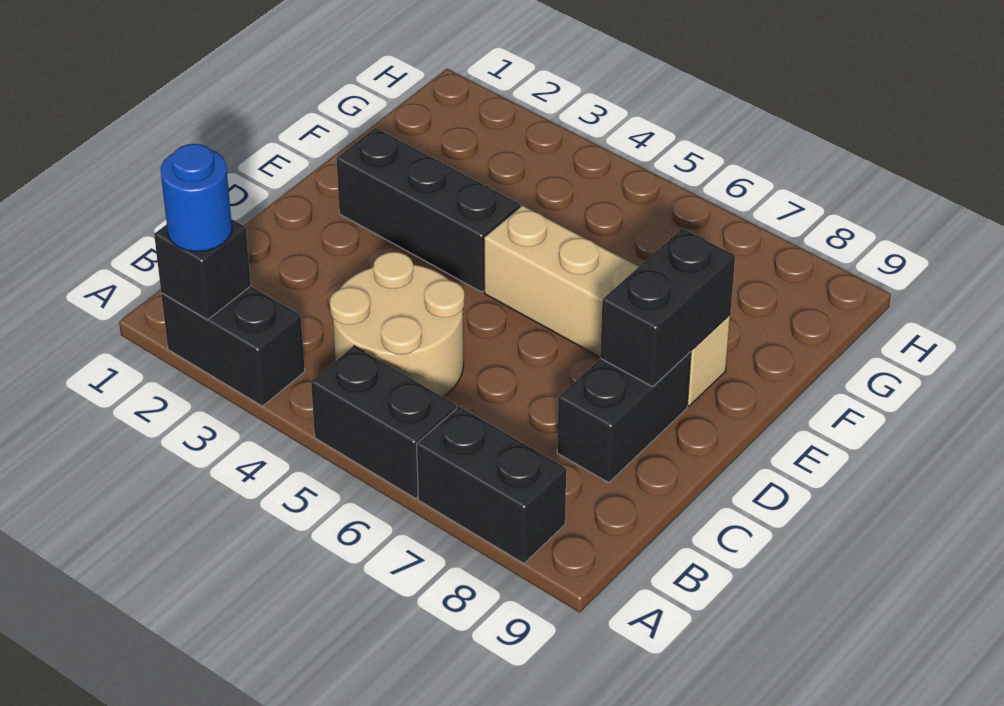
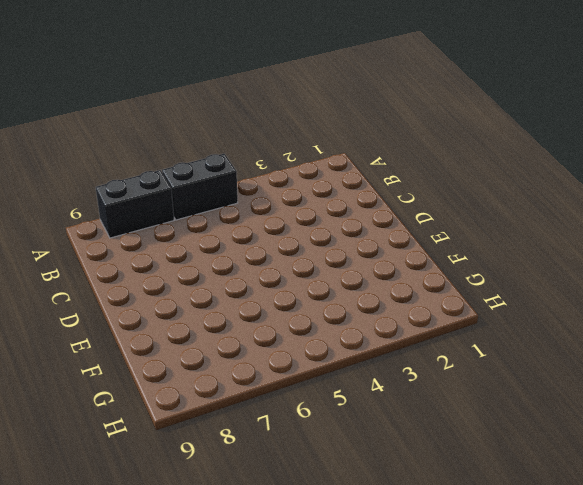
none -> black 1x2 brick [161,286,305,406]
none -> tan 2x2 round brick [330,252,464,397]

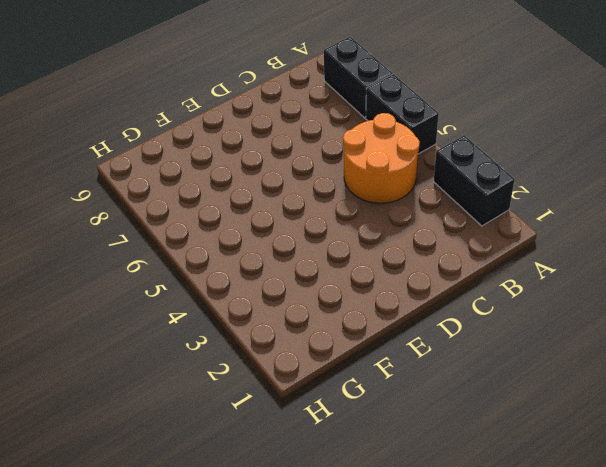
orange 2x2 round brick [343,113,420,203] -> tan 2x2 round brick [330,252,464,397]
none -> black 1x2 brick [557,352,691,483]
none -> black 1x3 brick [336,128,520,292]

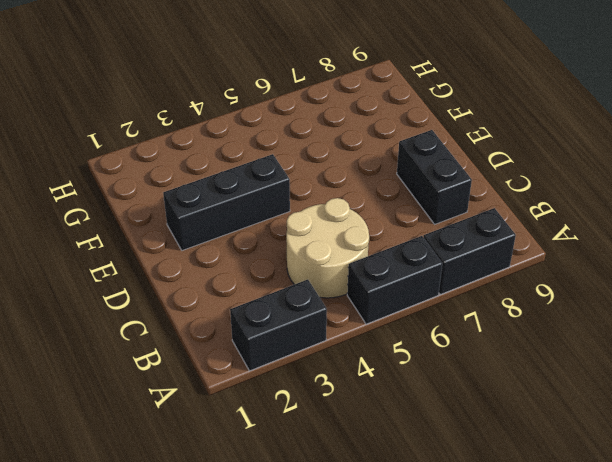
none -> tan 1x4 brick [484,205,730,406]
none -> black 1x1 brick [154,219,251,320]

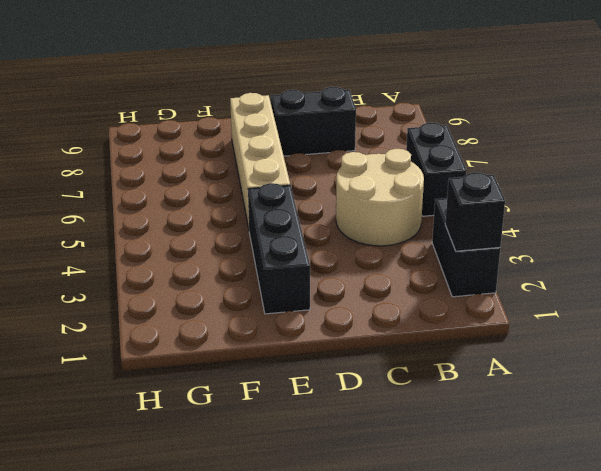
none -> black 1x2 brick [417,407,566,563]
none -> black 1x2 brick [600,228,735,387]

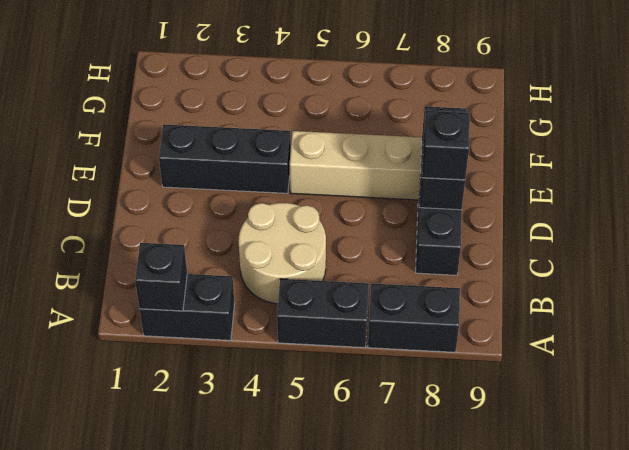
black 1x1 brick [422,111,470,180] -> none
none -> blue 1x1 round brick [161,144,232,252]

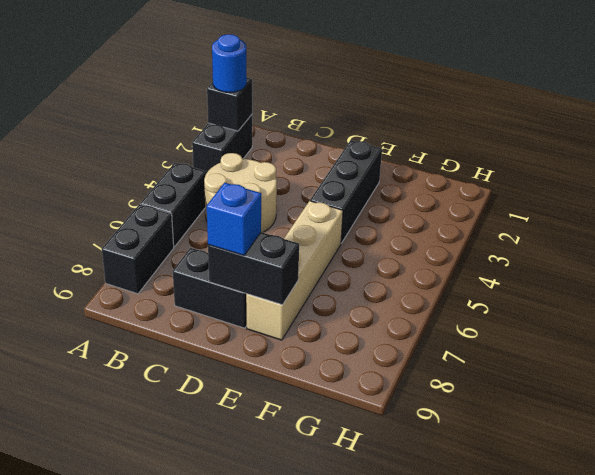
blue 1x1 brick [207,183,261,255] -> none

